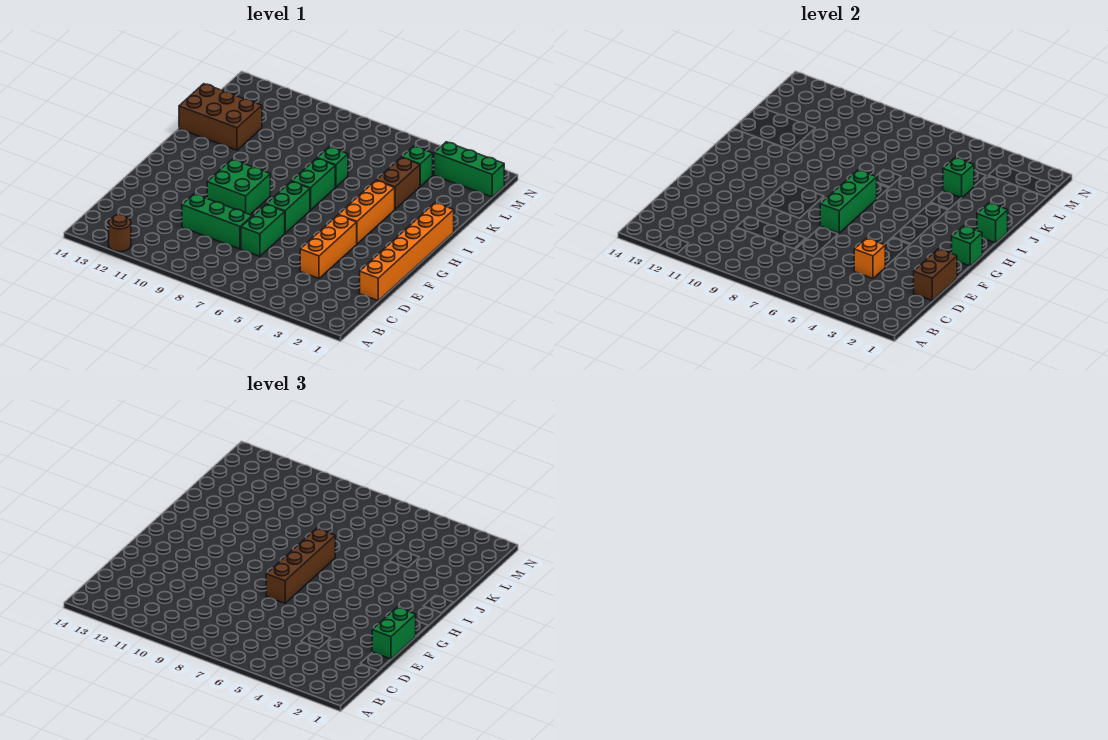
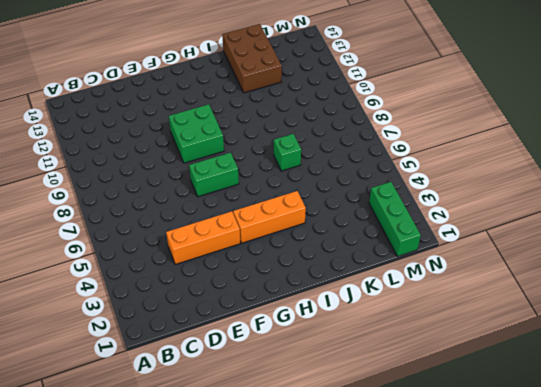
none -> brown 1x1 round brick [109,214,131,252]
none -> orange 1x6 brick [360,203,454,301]
none -> green 1x2 brick [241,205,285,256]

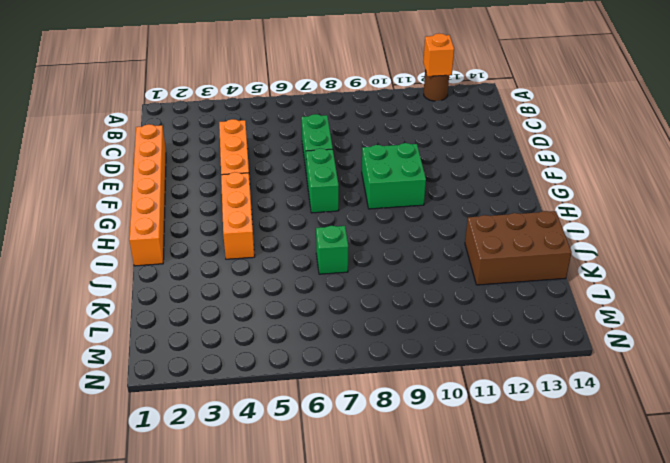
orange 1x1 brick [423,33,454,76] -> orange 1x1 brick moved to [854,238,885,278]
none -> green 1x3 brick [182,194,252,249]
none -> green 1x2 brick [292,158,335,210]
none -> brown 1x2 brick [376,157,420,209]

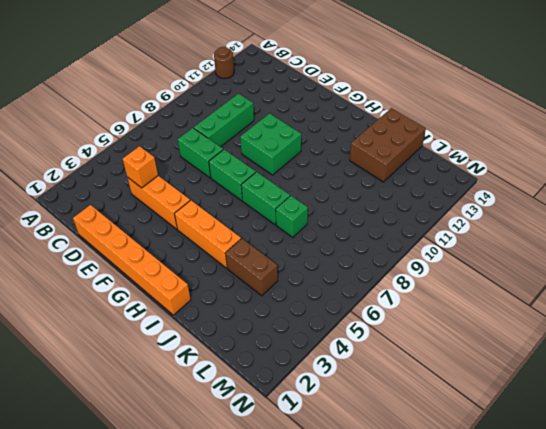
none -> green 1x1 brick [402,146,433,186]
none -> green 1x3 brick [434,142,504,197]
none -> brown 1x2 brick [914,249,957,301]

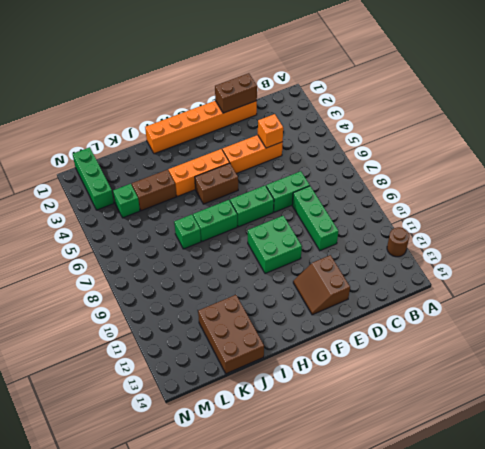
brown 2x2 slope [293,255,350,315] -> none
brown 1x2 brick [195,163,238,204] -> none
none -> green 1x3 brick [820,170,877,233]
none -> green 1x1 brick [952,226,982,266]
none -> green 1x1 brick [977,203,1008,243]

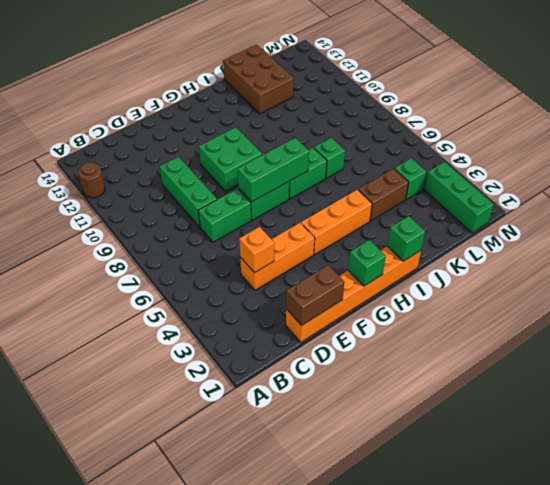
none -> green 1x1 brick [943,158,974,198]
none -> green 1x2 brick [372,607,416,659]
none -> brown 1x4 brick [266,528,335,603]

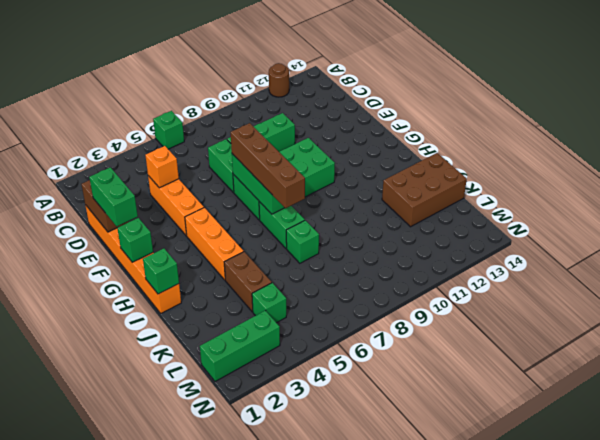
green 1x1 brick [153,111,184,149] -> green 1x1 brick moved to [943,158,974,198]

